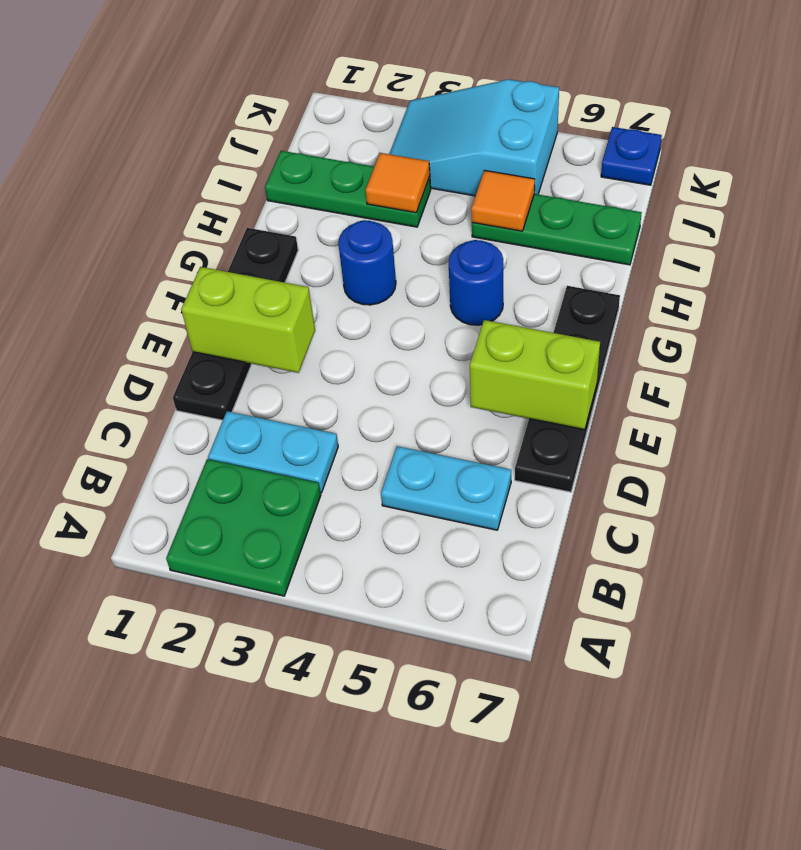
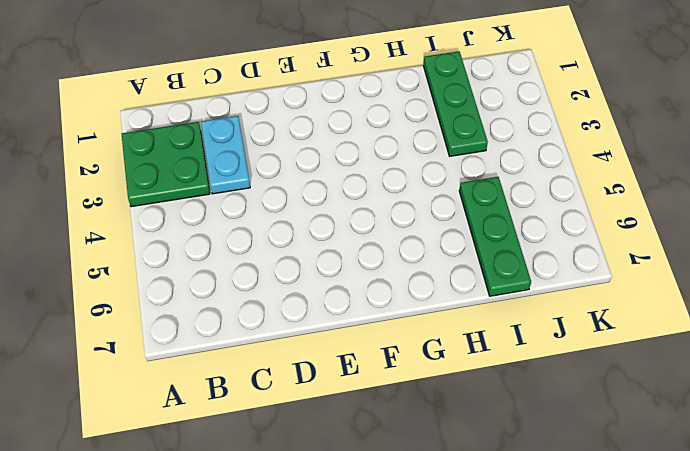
none -> cyan 1x2 plate [381,446,511,530]
none -> black 1x4 plate [173,228,298,420]
none -> black 1x4 plate [515,286,620,492]

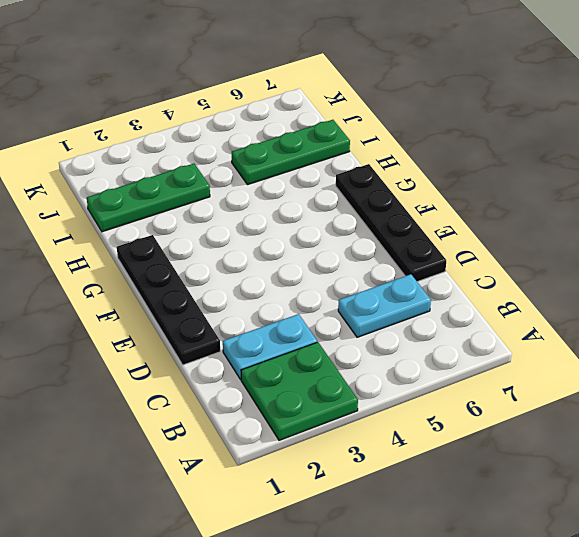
none -> blue 1x1 round brick [338,220,396,305]
none -> blue 1x1 round brick [449,240,503,325]
none -> cyan 2x3 slope [390,79,559,196]

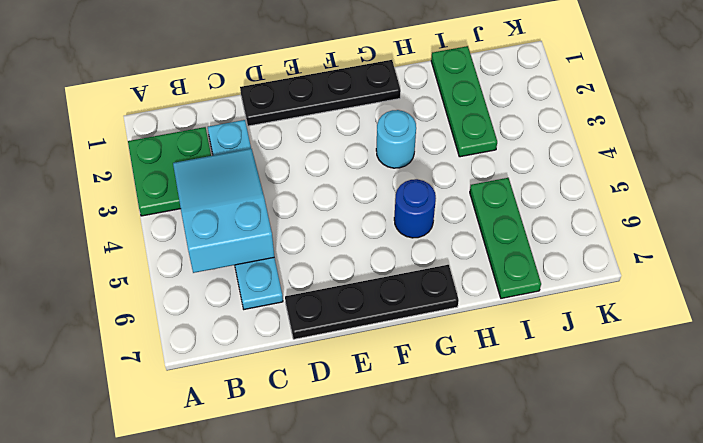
cyan 2x3 slope [173,149,274,273] -> cyan 2x3 slope moved to [390,79,559,196]
cyan 1x1 round brick [376,110,416,168] -> blue 1x1 round brick [338,220,396,305]
none -> blue 1x1 plate [601,127,662,185]
none -> lime 1x2 brick [181,267,315,373]
none -> lime 1x2 brick [470,320,600,430]

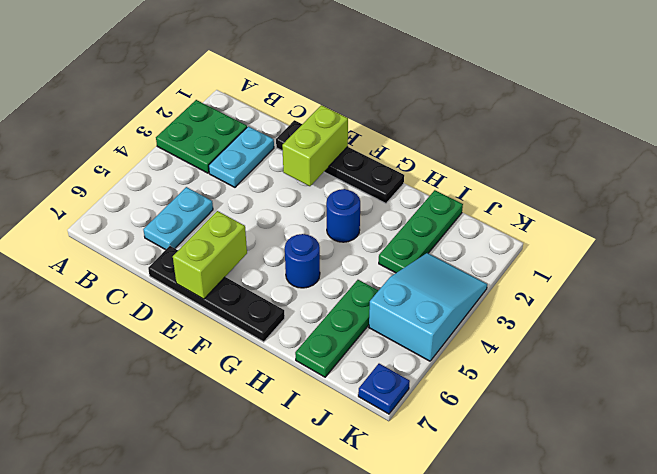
none -> orange 1x1 tile [366,153,430,213]
none -> orange 1x1 tile [471,170,535,231]

